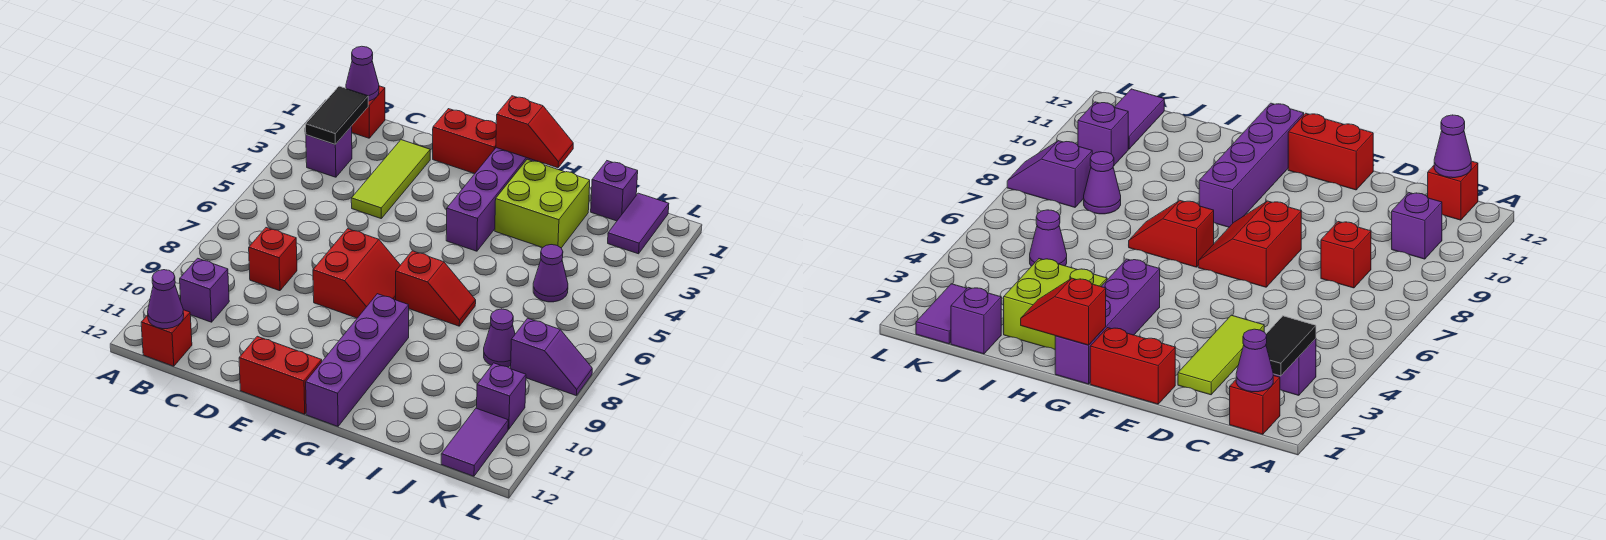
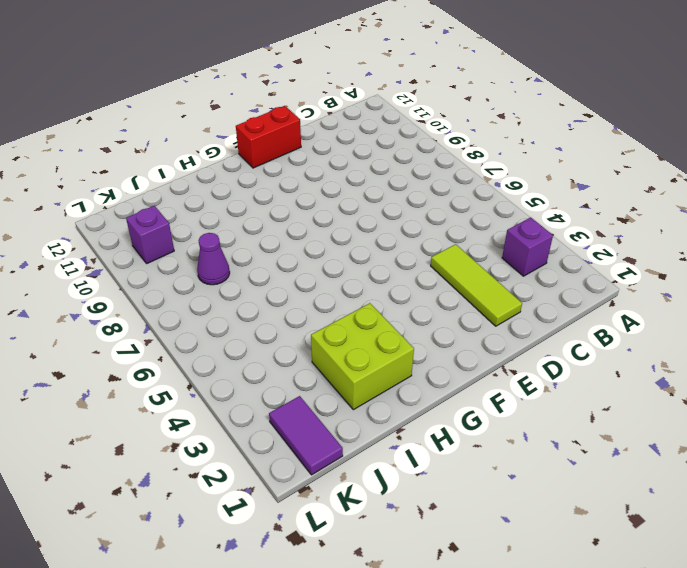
none -> red 1x1 brick [351,86,385,138]
none -> purple 1x1 brick [180,258,229,322]
none -> red 1x1 brick [141,310,192,366]

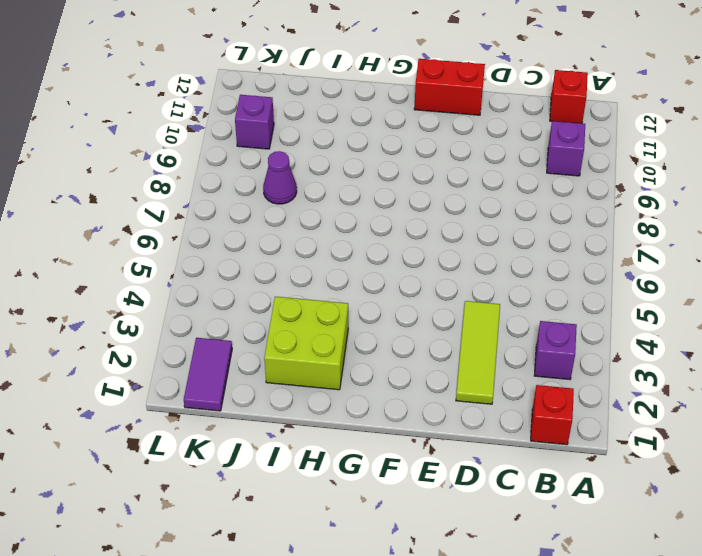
none -> red 1x1 brick [249,228,297,291]
none -> red 1x2 brick [432,109,496,174]
none -> red 2x2 slope [313,229,400,318]

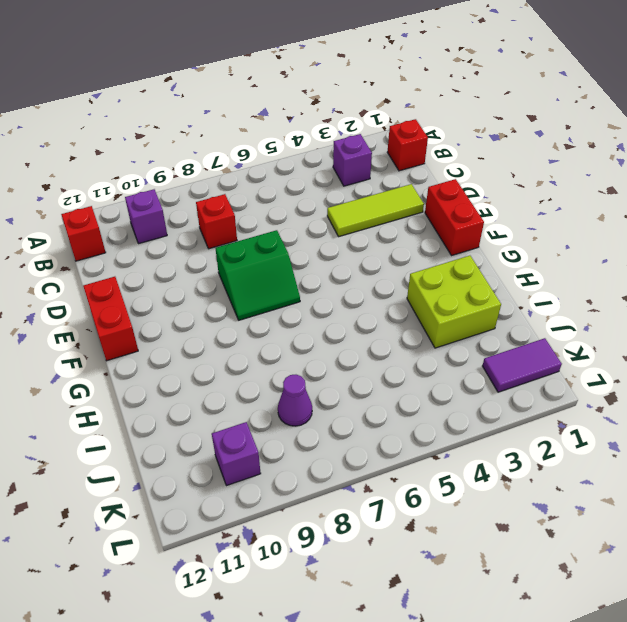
green 2x2 slope [216,230,300,320] -> red 2x2 slope [313,229,400,318]
none -> purple 1x4 brick [446,148,538,251]
none -> red 1x2 slope [396,251,476,326]
none -> purple 1x4 brick [306,294,409,426]

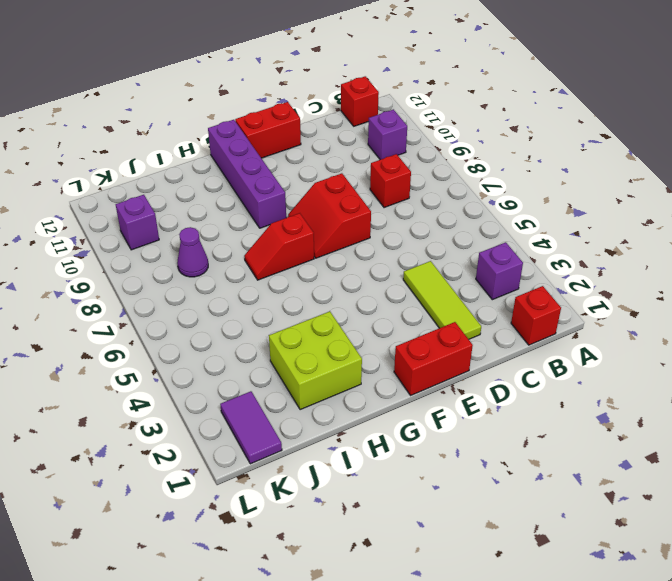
none -> purple 1x4 brick [446,148,538,251]
none -> purple 1x1 brick [591,161,638,221]
none -> purple 1x1 cone [533,245,568,302]

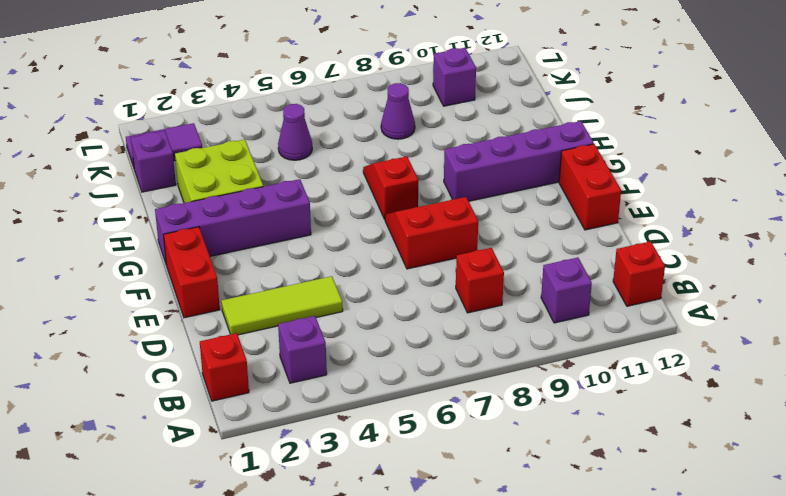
none -> purple 1x2 slope [511,318,592,396]
none -> purple 1x2 tile [441,408,508,476]
none -> purple 1x1 cone [346,46,379,101]

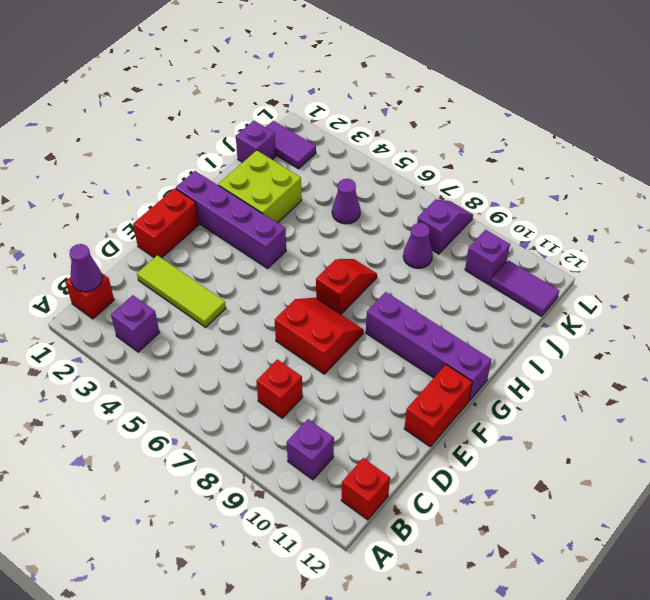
none -> black 1x2 tile [306,86,368,144]
none -> purple 1x1 cone [148,270,184,329]
none -> red 1x2 slope [496,96,573,168]

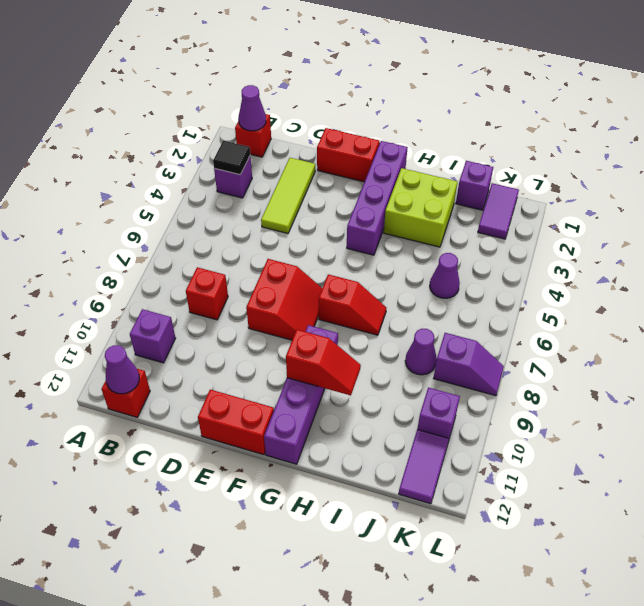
black 1x1 tile [213,141,250,175] -> black 1x2 tile [306,86,368,144]
red 1x2 slope [286,330,361,395] -> red 1x2 slope moved to [496,96,573,168]

